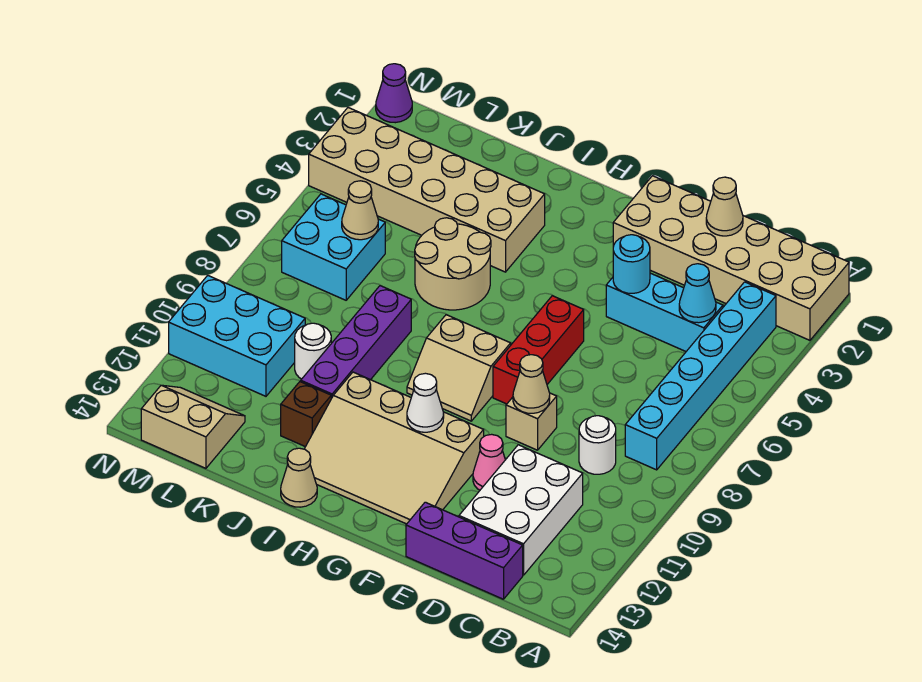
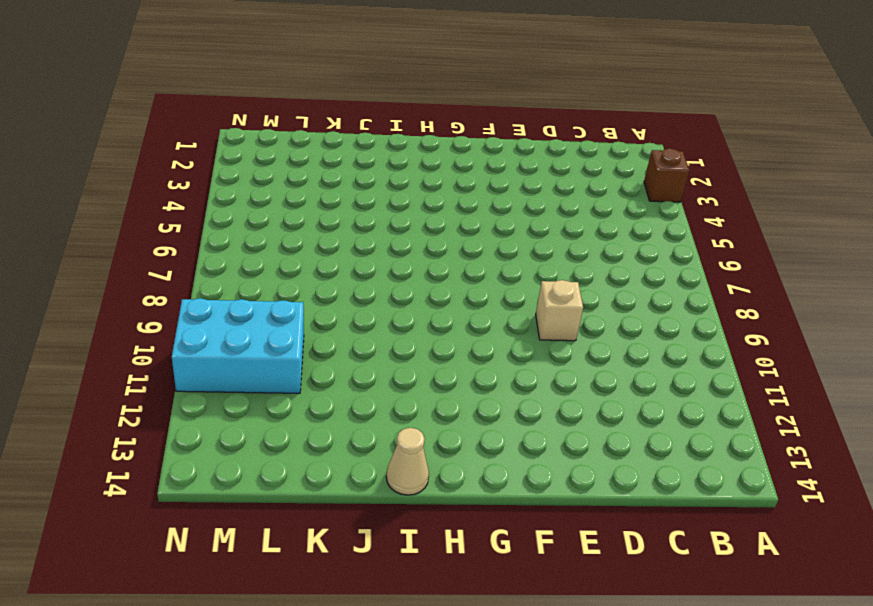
brown 1x1 brick [644,148,689,202] -> brown 1x1 brick moved to [281,382,331,447]
none -> tan 2x6 brick [613,176,849,340]
none -> cyan 1x6 brick [625,282,776,470]
none -> cyan 1x3 brick [606,273,723,351]

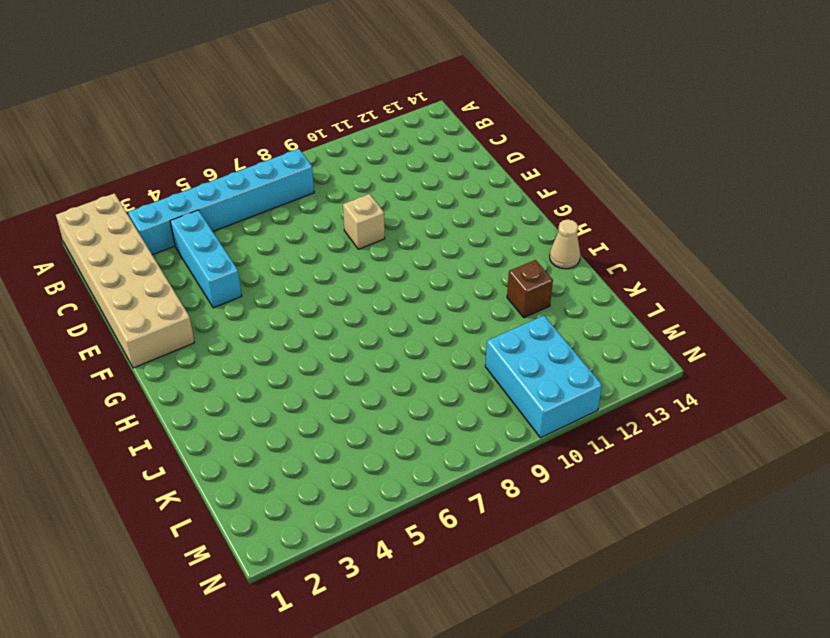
none -> white 1x1 round brick [579,416,616,474]
none -> white 2x3 brick [459,445,583,575]
none -> purple 1x3 brick [406,502,523,599]

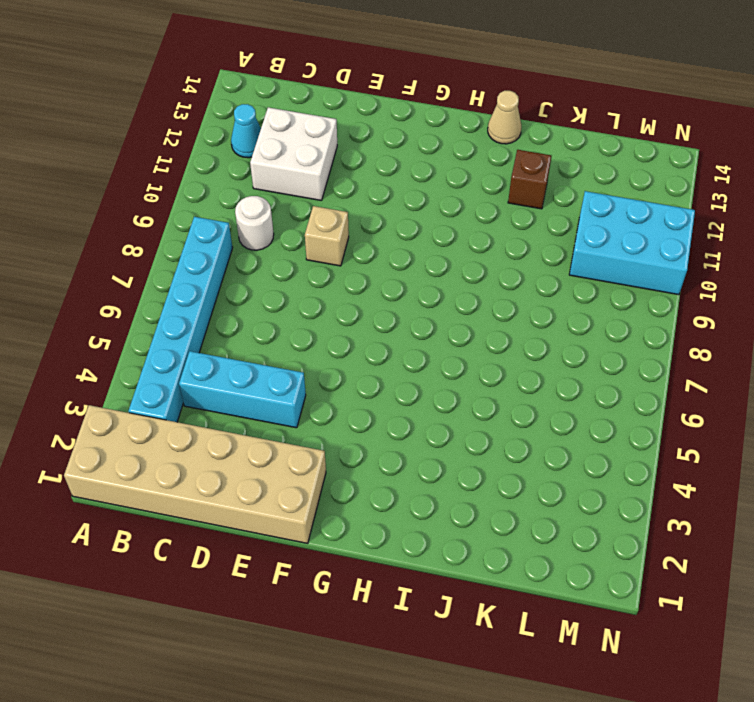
cyan 1x1 cone [231,104,261,158] -> cyan 1x1 cone moved to [679,264,716,323]
white 2x2 brick [250,107,337,201] -> white 2x3 brick [459,445,583,575]
none -> purple 1x3 brick [406,502,523,599]
none -> pink 1x1 cone [473,434,505,490]
none -> red 1x3 brick [493,296,584,404]

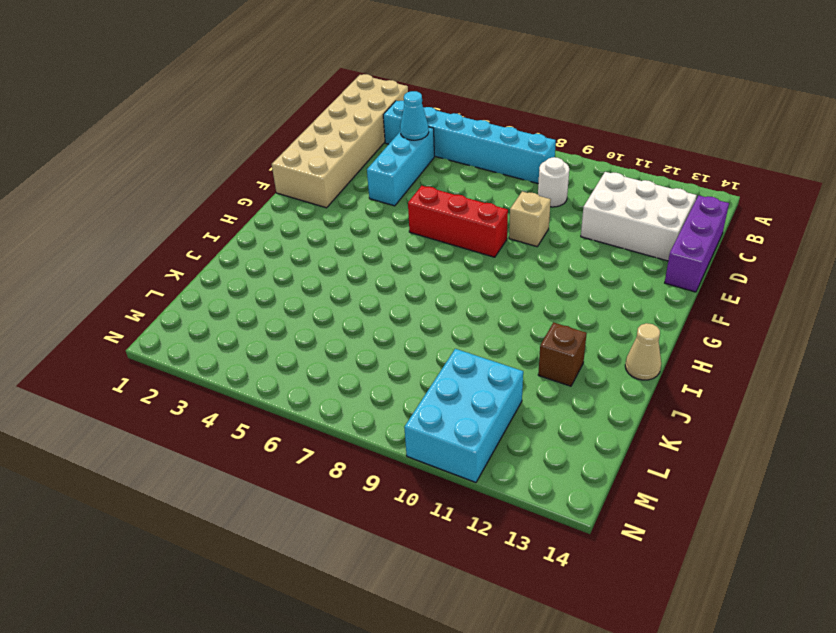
none -> pink 1x1 cone [473,434,505,490]
none -> tan 3x4 slope [305,372,484,524]
none -> tan 2x2 slope [407,315,511,421]

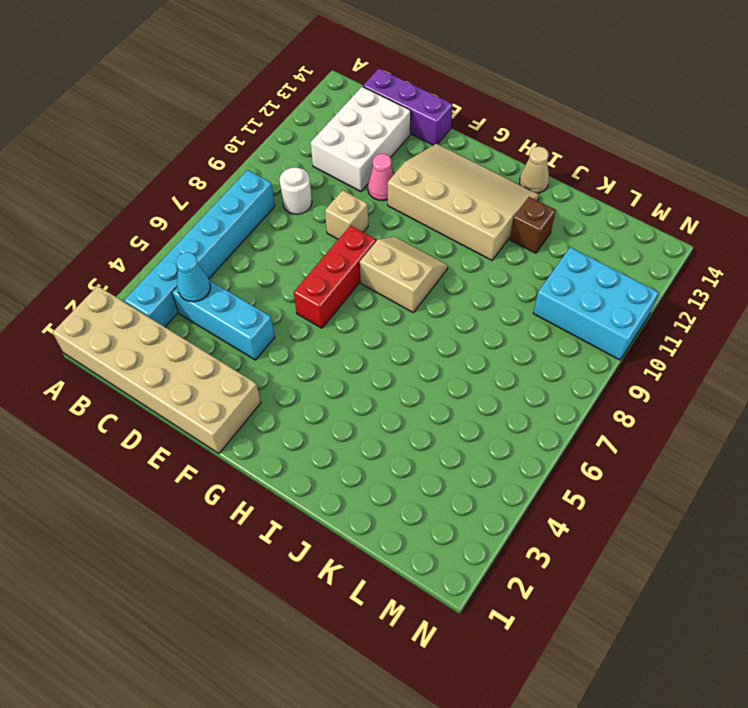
none -> tan 2x6 brick [309,108,545,272]
none -> tan 2x2 round brick [415,218,491,310]
none -> purple 1x4 brick [300,286,411,398]

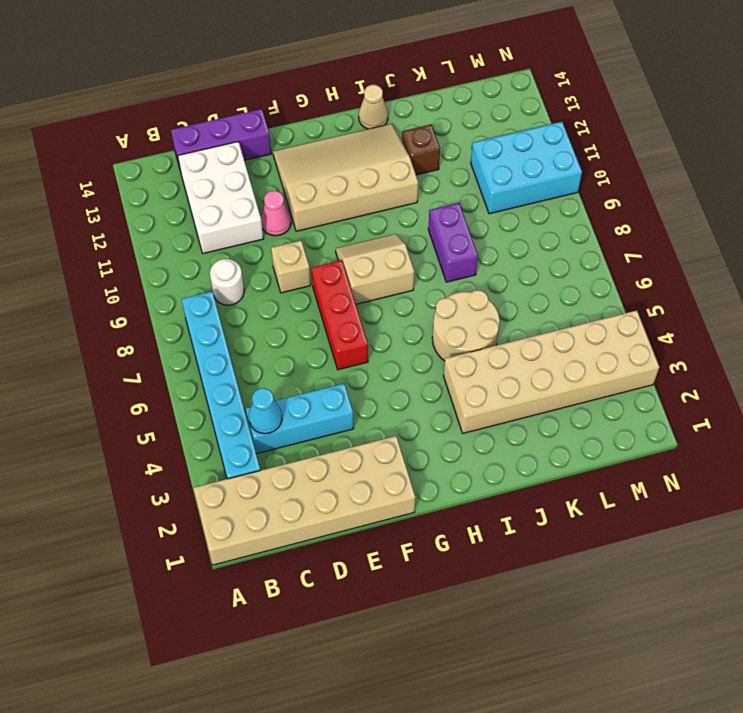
purple 1x2 brick [428,203,478,282] -> purple 1x4 brick [300,286,411,398]
none -> white 1x1 round brick [295,323,331,379]
none -> cyan 2x2 brick [282,194,385,300]
none -> tan 2x2 slope [141,385,245,468]

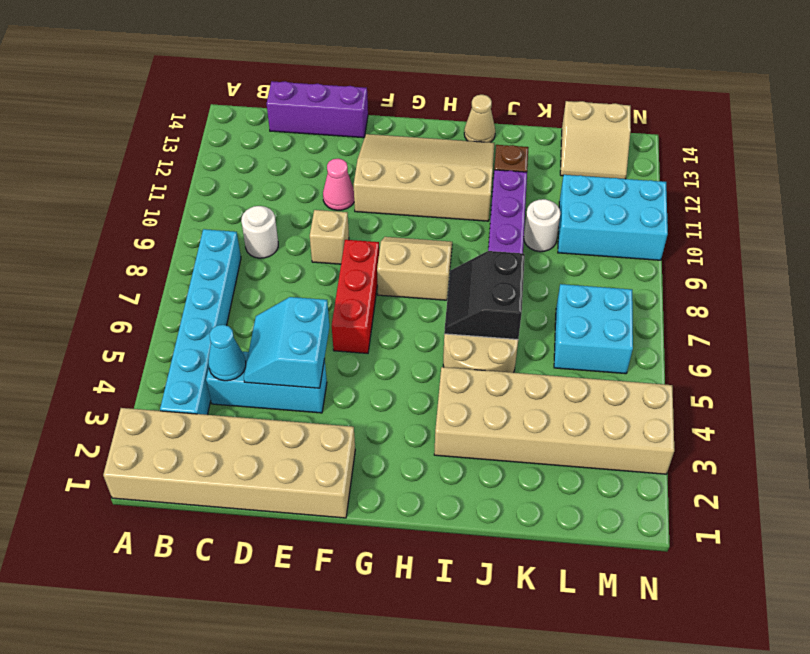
cyan 2x2 slope [244,297,329,388] -> cyan 1x1 round brick [613,235,650,293]
black 2x2 slope [444,251,525,340] -> none
none -> white 2x3 brick [459,445,583,575]
none -> purple 1x1 cone [376,64,412,123]
none -> tan 1x1 cone [706,177,743,236]

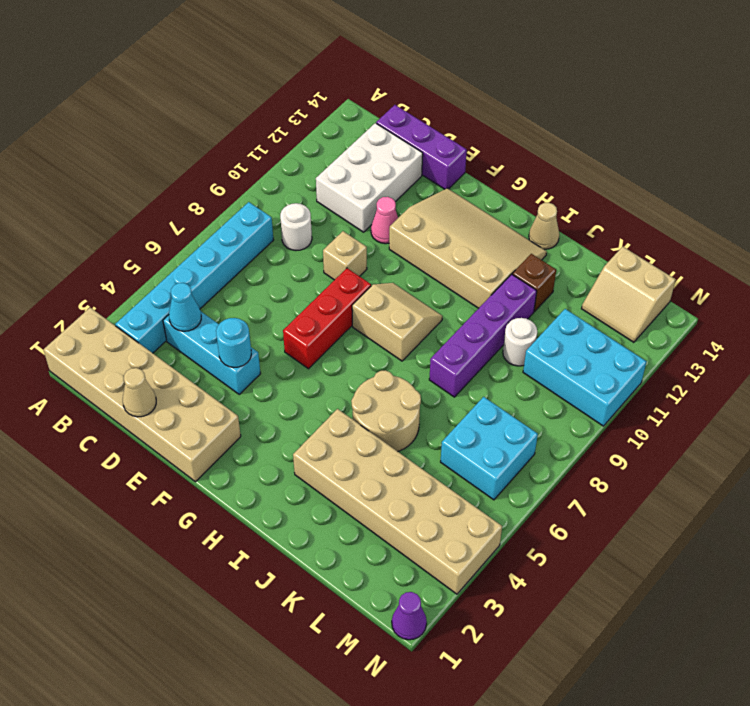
none -> tan 1x1 cone [513,355,550,413]
none -> white 1x1 cone [407,373,444,432]
none -> tan 1x1 cone [342,181,378,240]

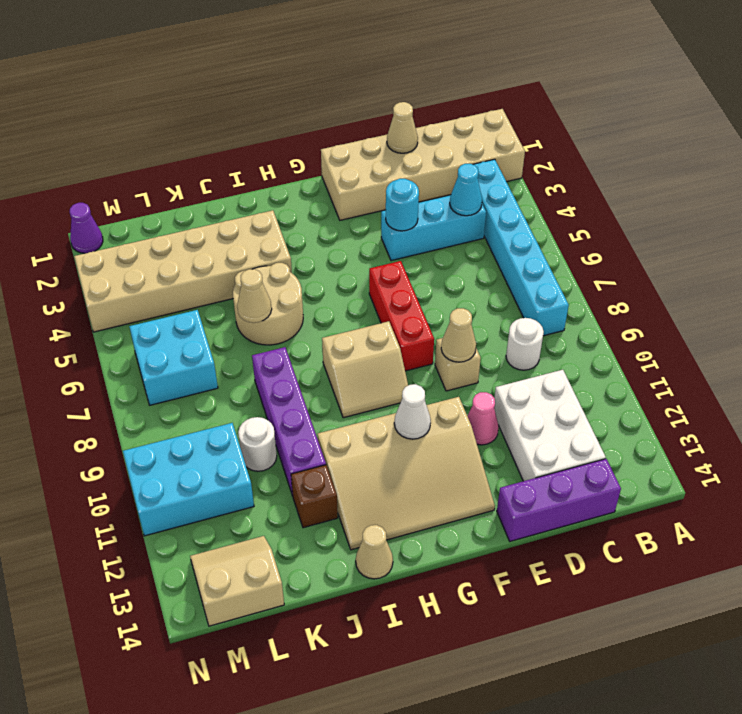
tan 1x1 cone [237,269,272,323] -> tan 1x1 cone moved to [342,181,378,240]

